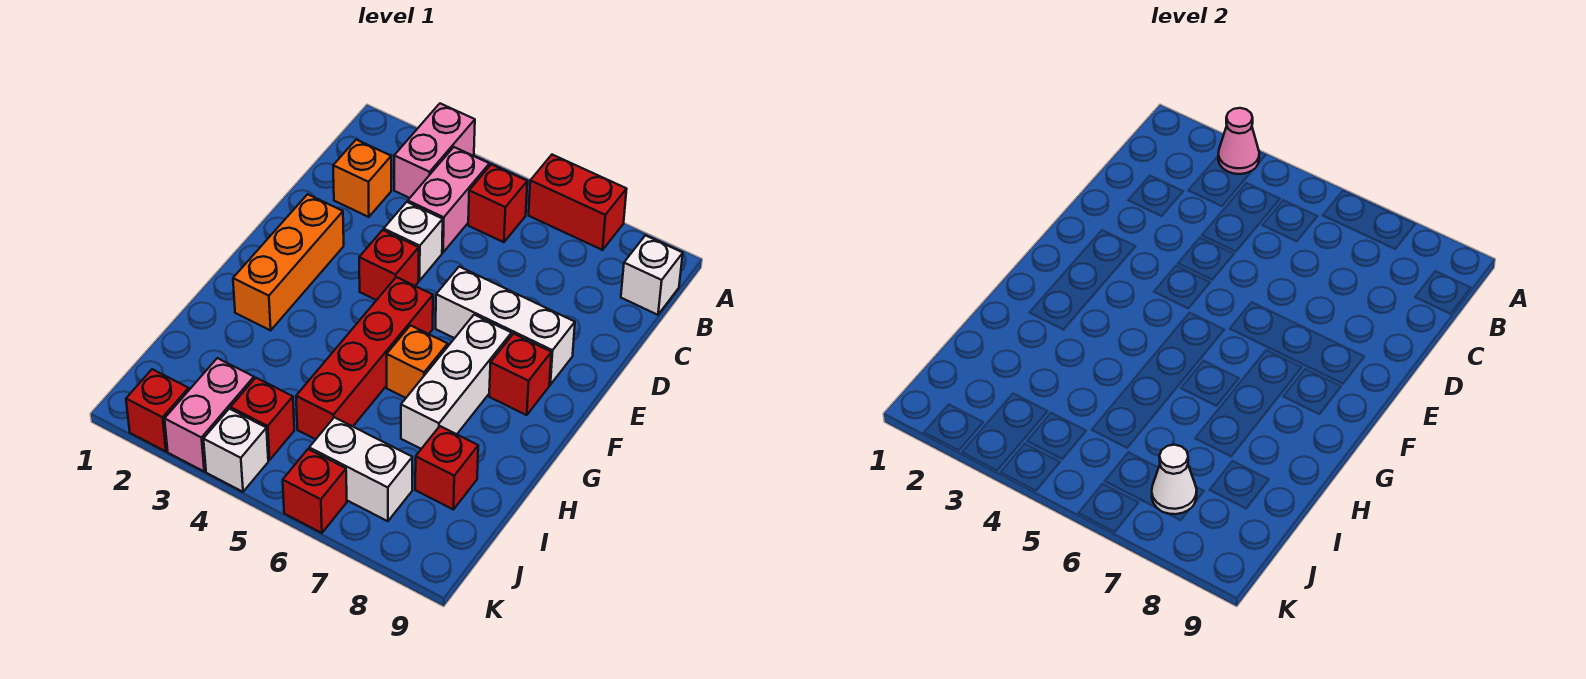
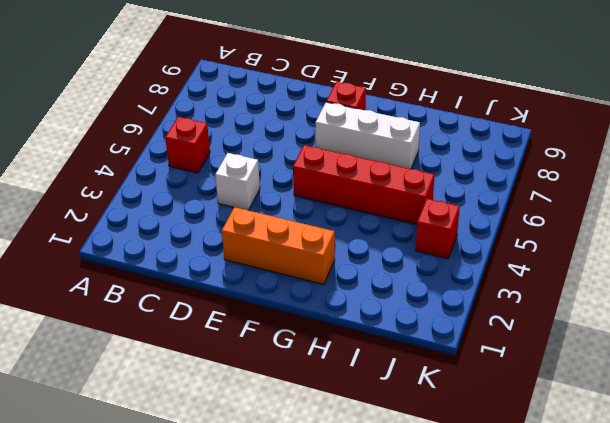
none -> pink 1x2 brick [394,104,475,198]
none -> red 1x2 brick [529,155,627,250]
none -> pink 1x2 brick [408,147,489,252]

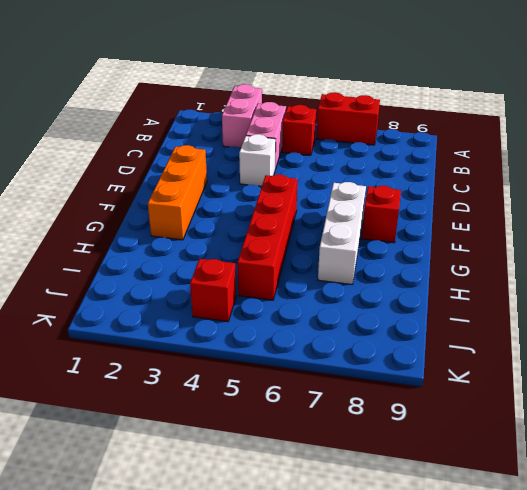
none -> white 1x1 brick [621,235,683,315]
none -> orange 1x1 brick [333,140,391,217]
none -> red 1x1 brick [359,230,419,300]

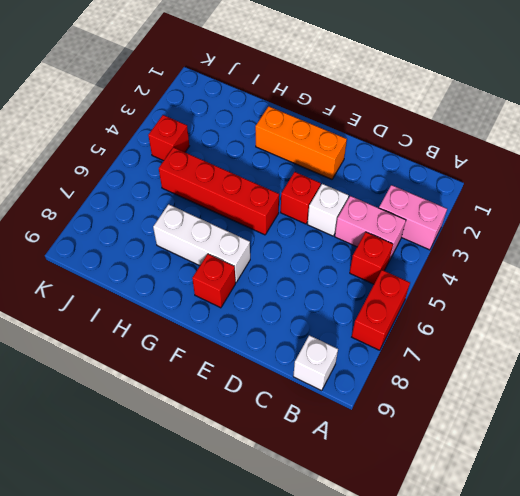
none -> orange 1x1 brick [333,140,391,217]
none -> white 1x3 brick [436,267,575,385]
none -> orange 1x1 brick [387,325,448,398]

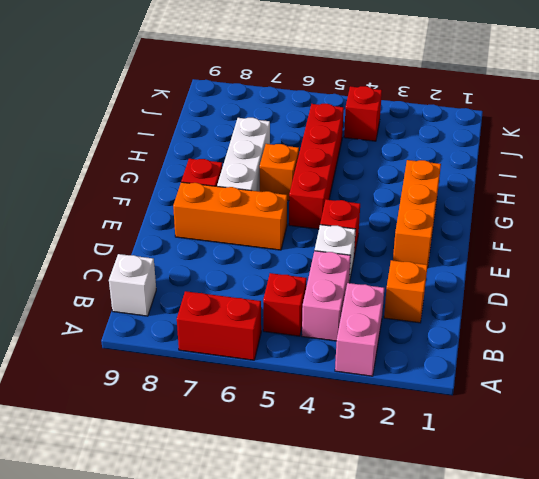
orange 1x3 brick [173,182,287,250] -> white 1x3 brick [436,267,575,385]
none -> red 1x1 brick [415,426,478,510]
none -> pink 1x2 brick [165,358,254,471]
none -> white 1x2 brick [309,417,412,521]

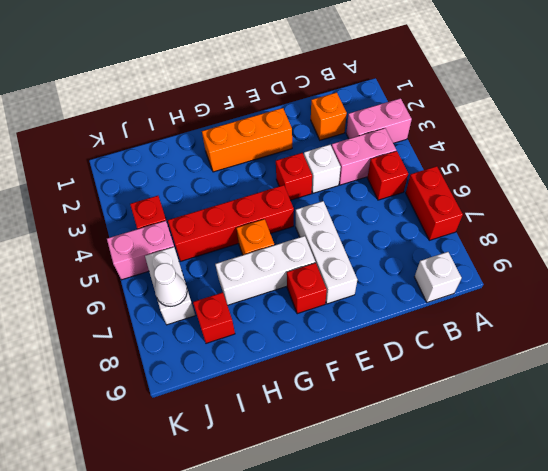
pink 1x2 brick [107,221,174,280] -> pink 1x2 brick moved to [165,358,254,471]
none -> red 1x1 brick [126,369,189,452]
none -> white 1x1 brick [203,409,268,492]
none -> red 1x1 brick [283,449,347,533]

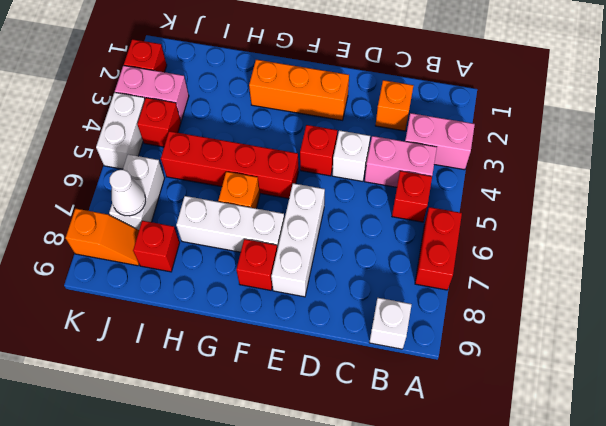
orange 1x2 slope [66,209,139,266] -> none
white 1x2 brick [96,93,145,169] -> white 1x1 brick [203,409,268,492]
none -> red 1x1 brick [283,449,347,533]
none -> pink 1x1 cone [1218,108,1259,174]

